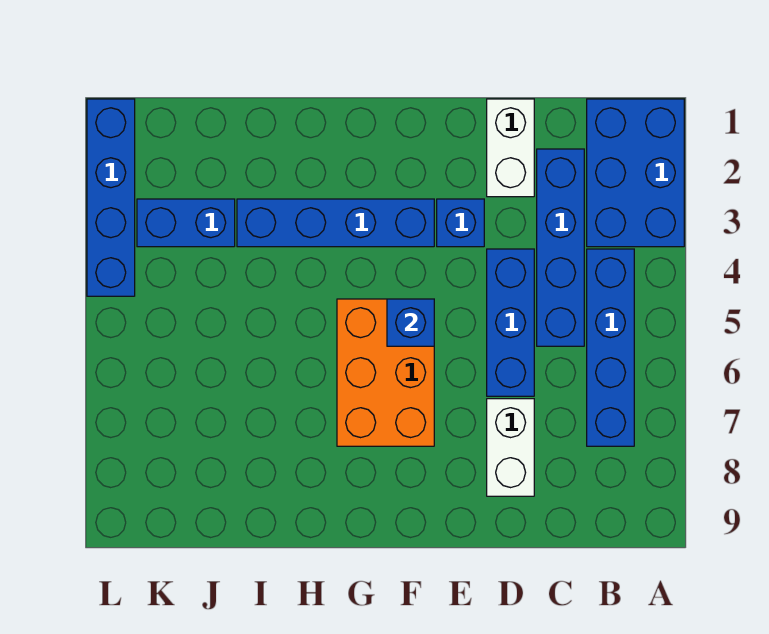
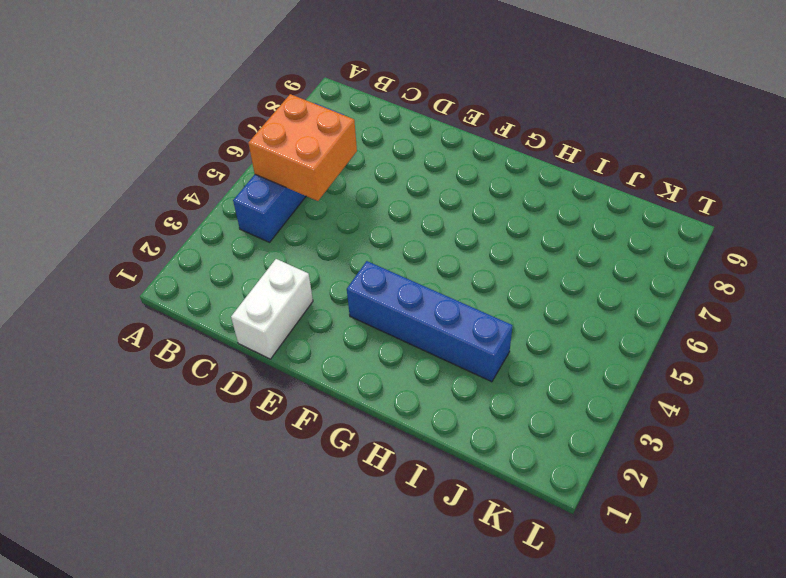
orange 2x2 brick [248,94,357,201] -> none
none -> blue 2x3 brick [587,99,684,247]
none -> blue 1x4 brick [537,149,584,346]
none -> blue 1x3 brick [487,249,534,396]

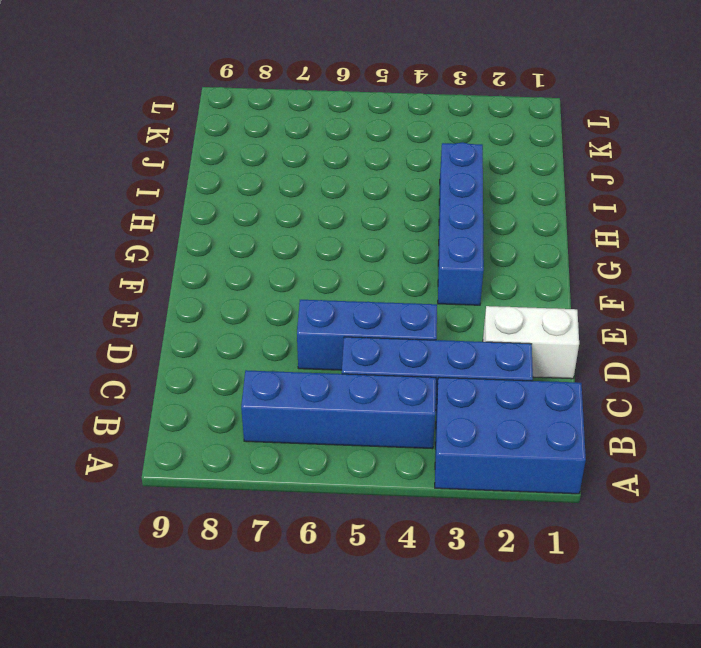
none -> white 1x2 brick [487,399,534,496]
none -> blue 1x1 brick [437,199,484,247]
none -> orange 2x3 brick [337,299,434,446]

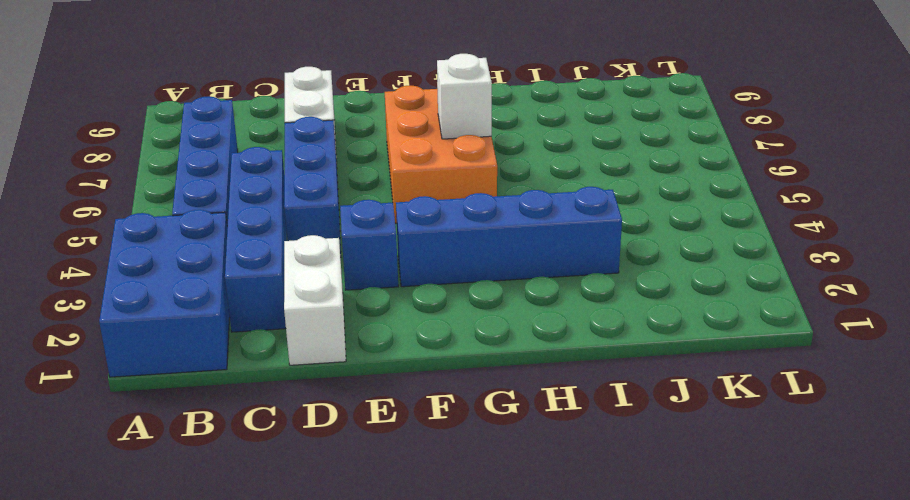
white 1x1 brick [437,54,492,139] -> none
none -> blue 1x2 brick [137,199,235,247]
none -> blue 1x4 brick [87,99,135,296]
none -> blue 1x1 brick [387,299,434,346]

